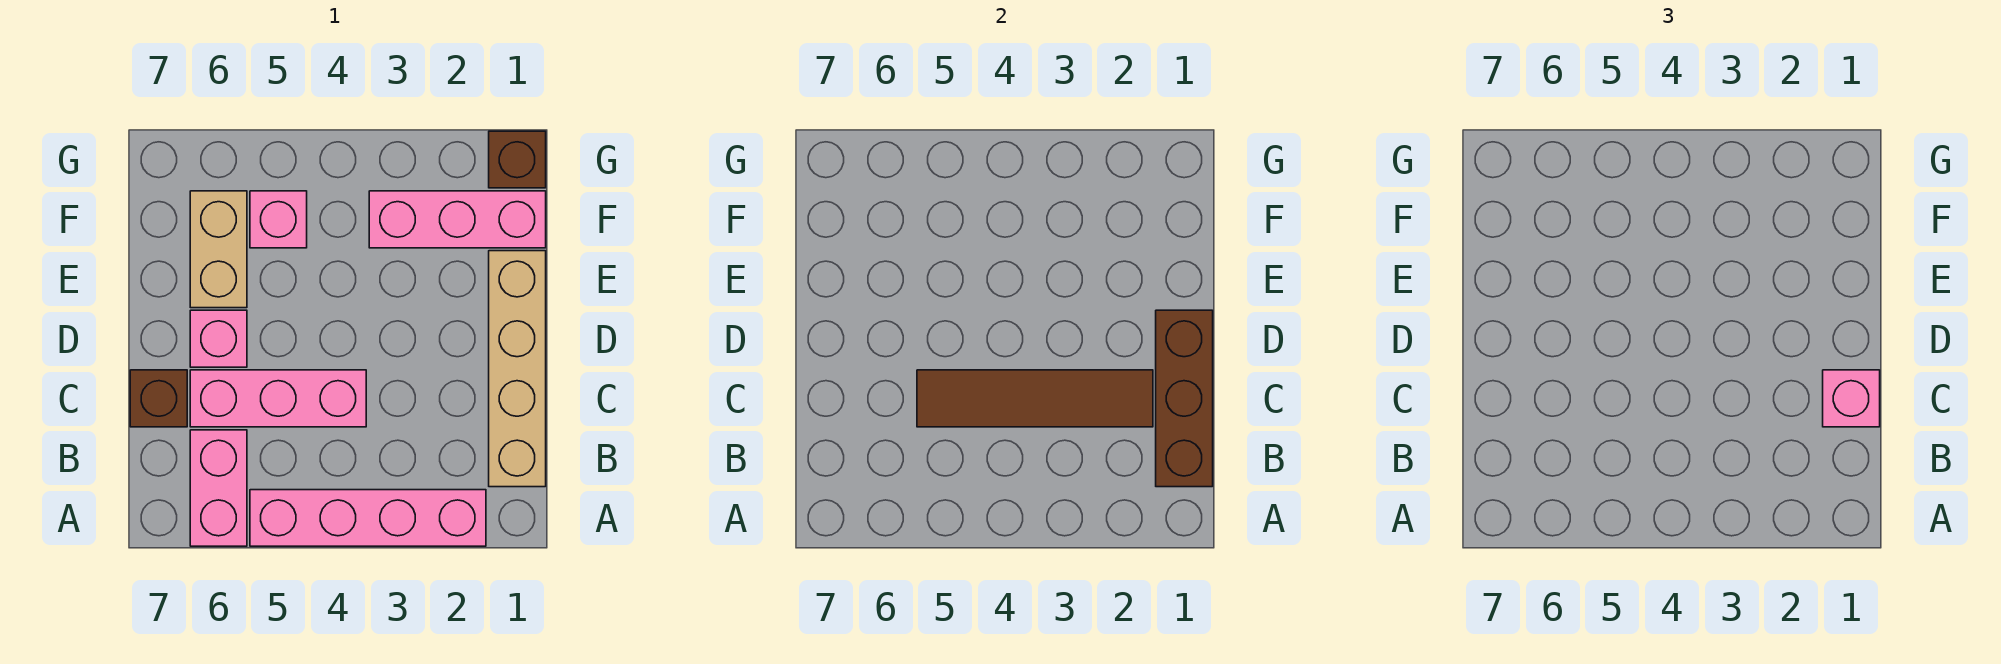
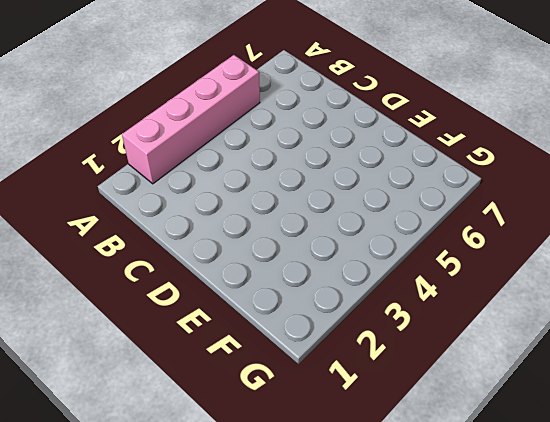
none -> pink 1x2 brick [190,430,247,546]
none -> tan 1x4 brick [489,251,546,487]
none -> pink 1x3 brick [190,370,366,427]

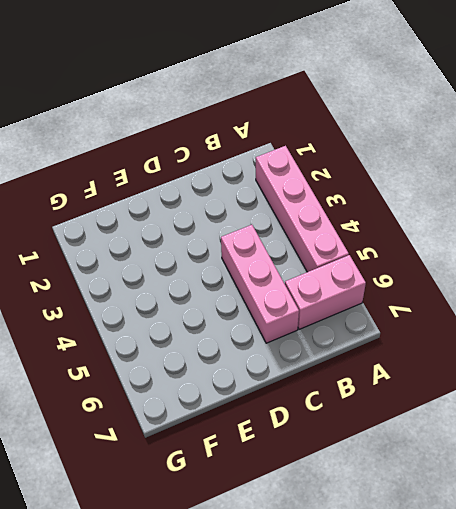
none -> tan 1x4 brick [489,251,546,487]
none -> brown 1x1 brick [130,370,187,427]
none -> pink 1x1 brick [190,310,247,367]

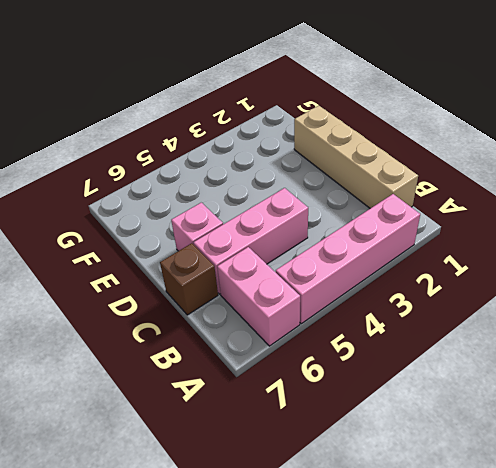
none -> tan 1x2 brick [190,191,247,308]
none -> pink 1x3 brick [369,191,546,248]
none -> pink 1x1 brick [250,191,307,248]

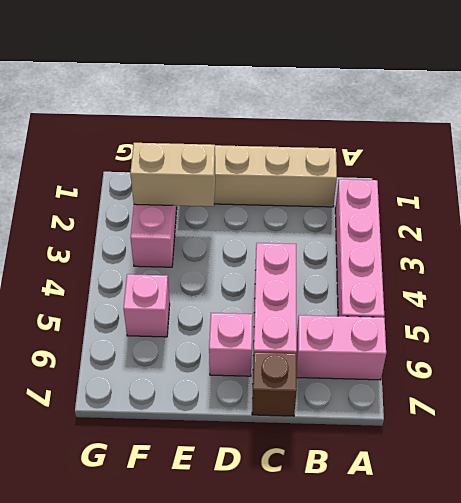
tan 1x2 brick [130,143,215,206] -> tan 1x2 brick moved to [190,191,247,308]
none -> brown 1x1 brick [489,131,546,188]
none -> brown 1x3 brick [1156,310,1213,487]
none -> brown 1x4 tile [917,370,1153,427]

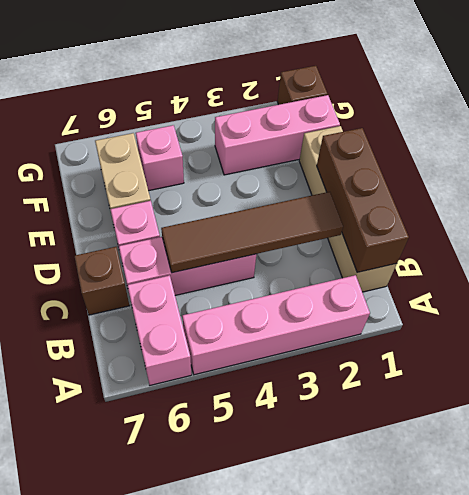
none -> pink 1x1 brick [1823,370,1880,427]

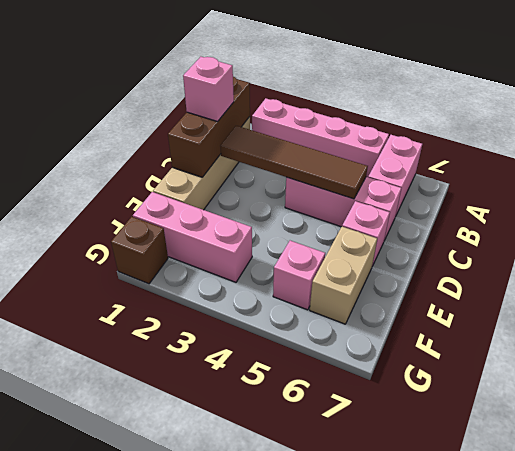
none -> brown 1x1 brick [130,370,187,427]

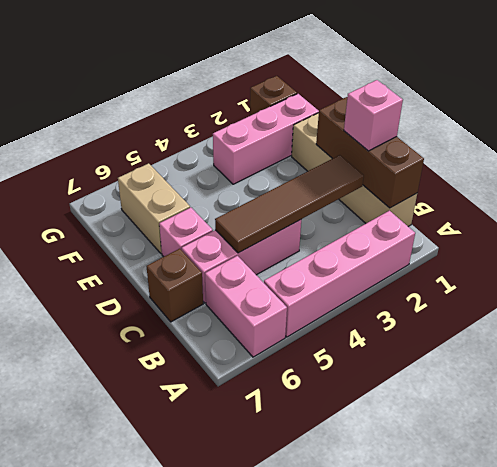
none -> pink 1x1 brick [250,191,307,248]

